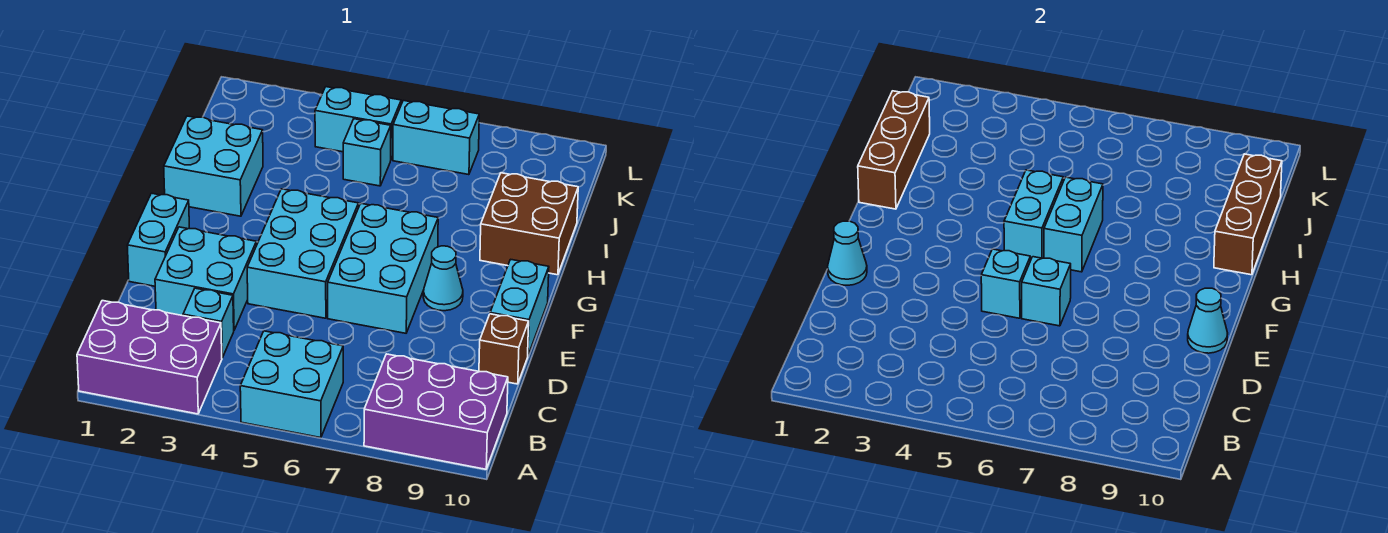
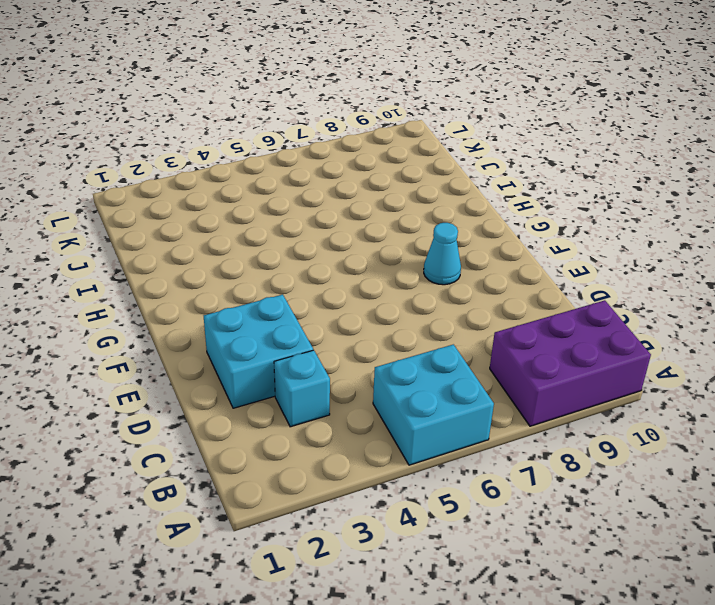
none -> purple 2x3 brick [77,301,222,414]
none -> brown 1x1 brick [479,314,529,384]
none -> cyan 1x2 brick [127,193,189,286]

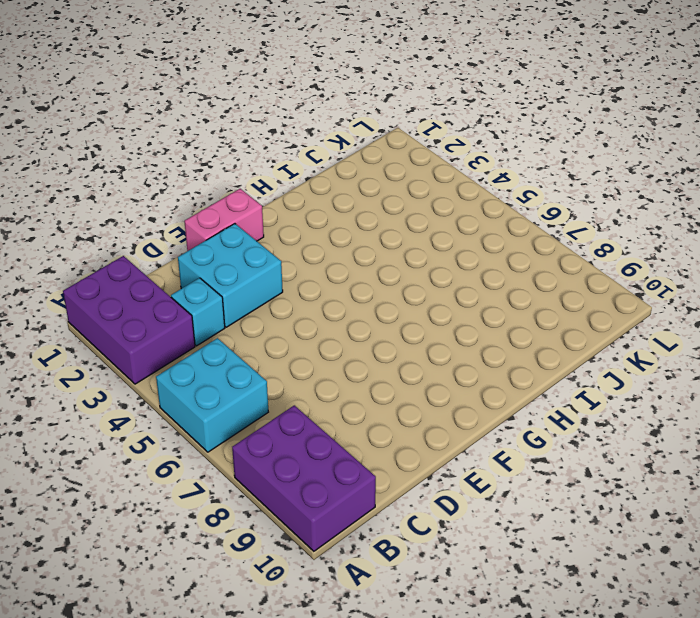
pink 1x2 brick [184,189,264,251] -> cyan 1x2 brick [127,193,189,286]
none -> brown 1x1 brick [479,314,529,384]
none -> cyan 2x3 brick [247,189,359,318]
none -> cyan 2x3 brick [328,203,438,333]

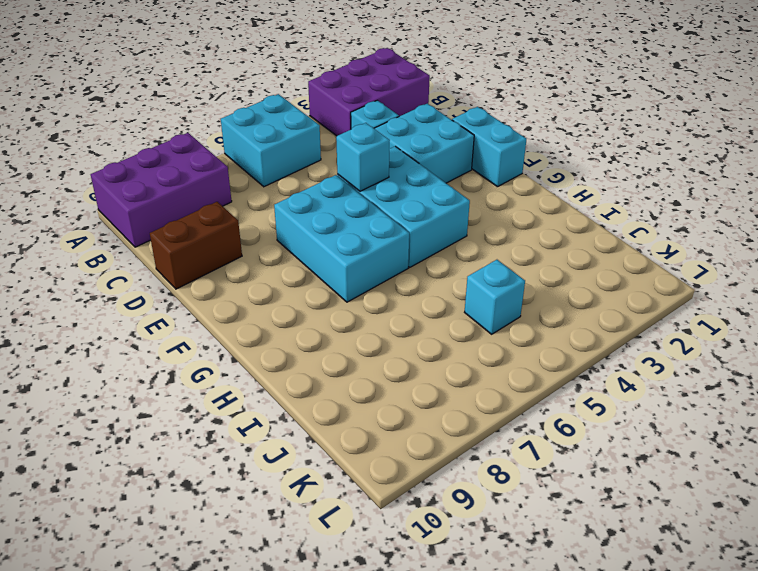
brown 1x2 brick [150,202,242,289] -> brown 1x1 brick [479,314,529,384]
none -> cyan 1x2 brick [490,259,549,355]
none -> cyan 1x1 cone [423,246,463,311]
none -> cyan 2x2 brick [164,116,263,216]

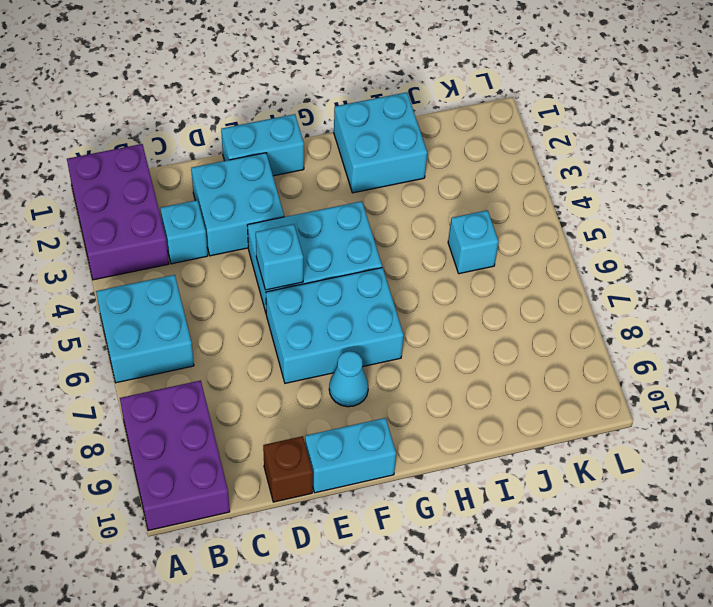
none -> brown 2x2 brick [480,173,578,275]
none -> cyan 1x2 brick [315,87,401,159]
none -> cyan 1x2 brick [393,100,479,175]

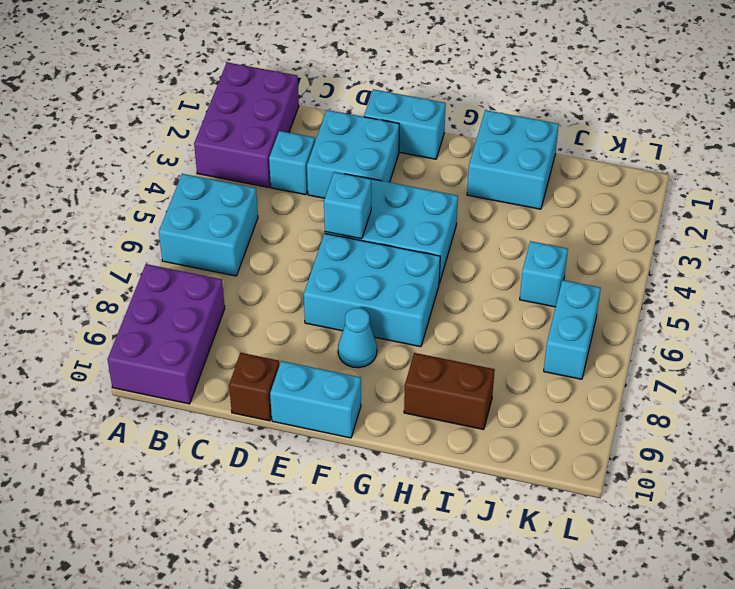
brown 1x2 brick [404,353,495,430] -> brown 2x2 brick [480,173,578,275]
none -> cyan 1x2 brick [315,87,401,159]
none -> cyan 1x1 cone [828,221,867,285]
none -> cyan 1x1 brick [1022,257,1071,326]

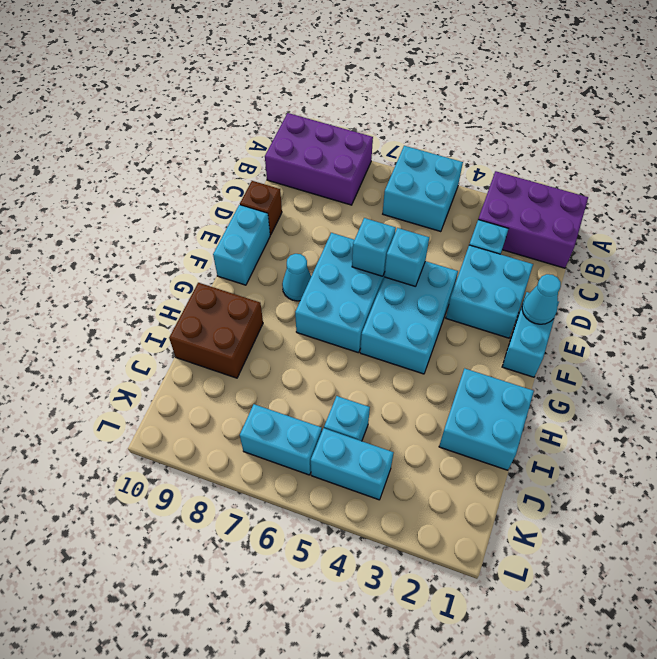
none -> cyan 1x1 cone [1188,288,1228,353]
none -> cyan 1x2 brick [1004,170,1063,261]
none -> cyan 1x2 brick [1044,177,1103,272]

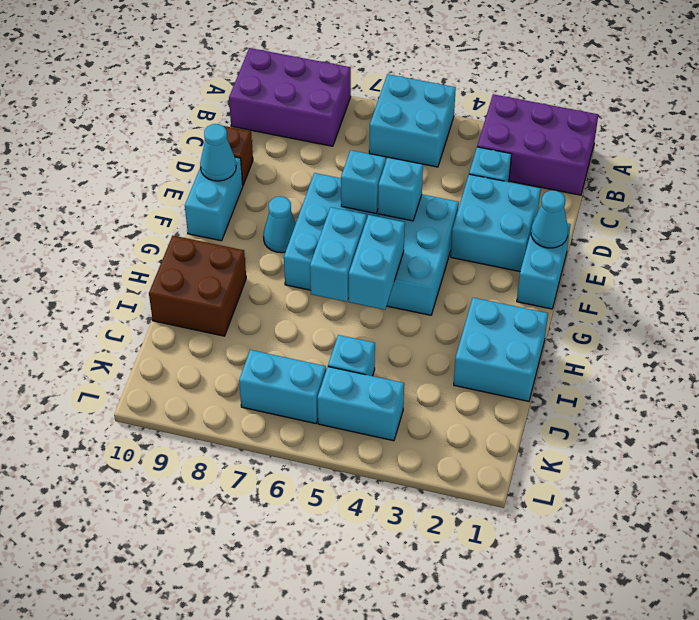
none -> brown 1x3 brick [858,91,930,209]
none -> brown 1x3 brick [1214,154,1282,275]

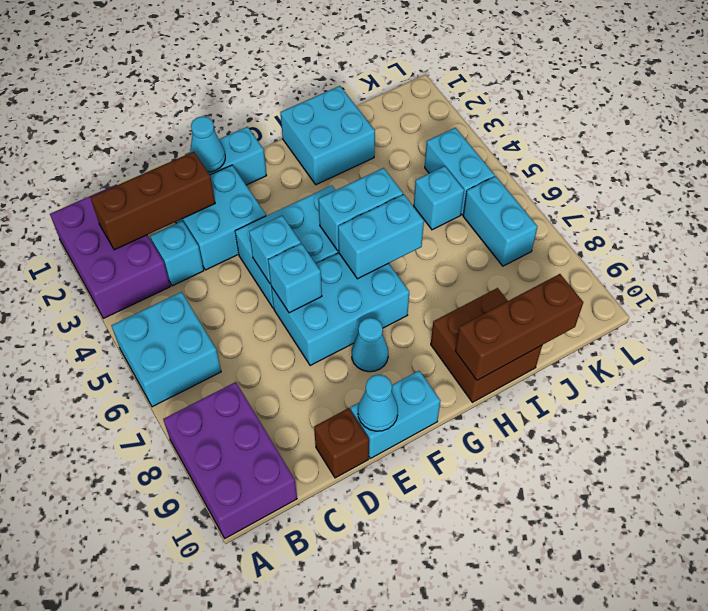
brown 1x3 brick [90,152,215,250] -> brown 1x3 brick moved to [858,91,930,209]

